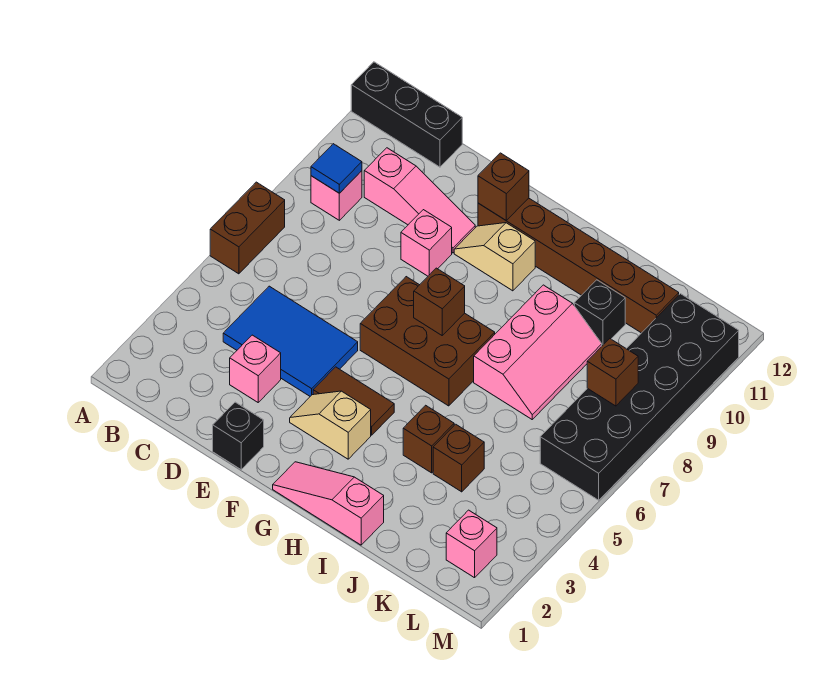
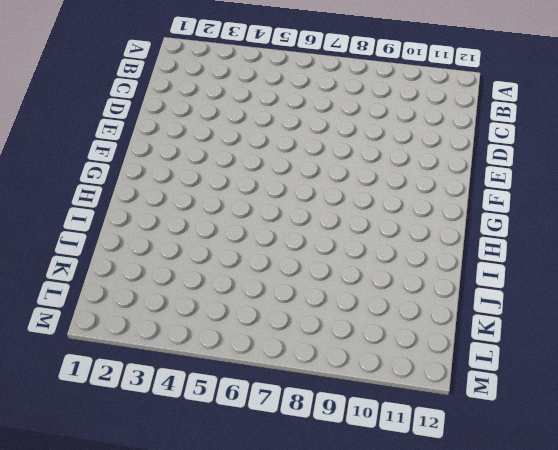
none -> brown 1x2 brick [210,182,285,274]
none -> black 1x3 brick [351,62,462,167]
none -> pink 1x1 brick [311,171,362,220]

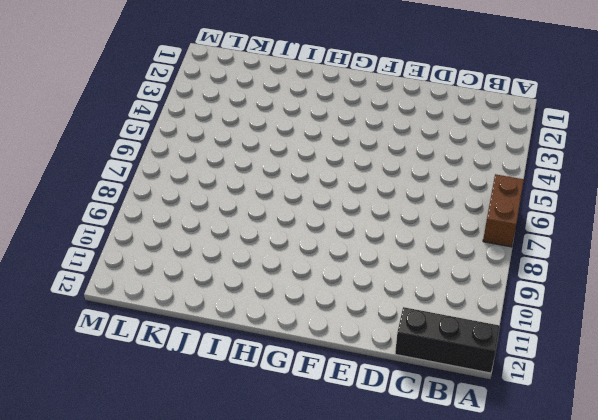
none -> pink 1x1 brick [311,171,362,220]
none -> blue 2x3 tile [223,286,358,396]
none -> pink 1x3 slope [364,148,475,253]

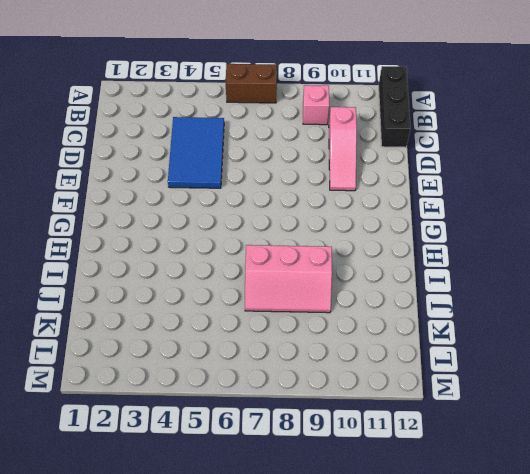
none -> pink 1x1 brick [230,335,281,402]
none -> black 1x1 brick [213,402,264,469]
none -> pink 1x1 brick [401,210,452,276]

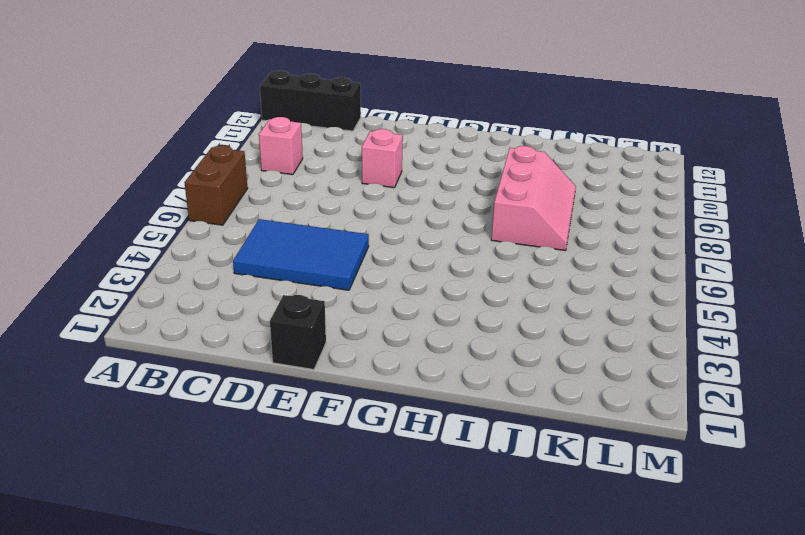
none -> pink 1x3 slope [364,148,475,253]
none -> pink 1x1 brick [230,335,281,402]
none -> tan 1x2 slope [290,391,371,459]

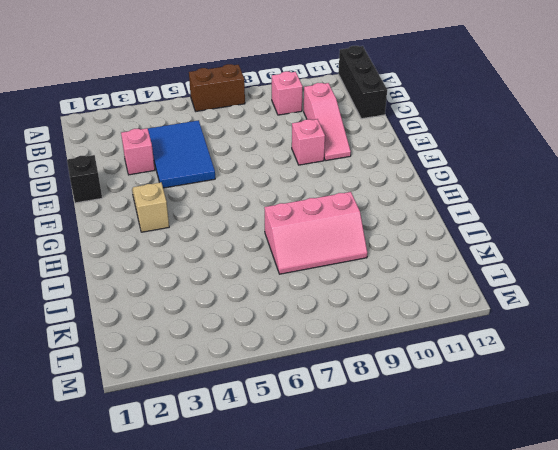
none -> brown 1x2 tile [313,367,394,435]
none -> brown 2x3 brick [360,277,495,406]
none -> tan 1x2 slope [454,223,535,291]

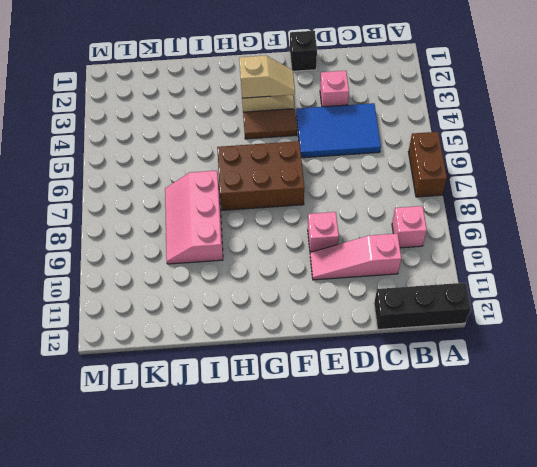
tan 1x2 slope [239,55,295,98] -> tan 1x2 slope moved to [454,223,535,291]
none -> brown 1x6 brick [478,198,679,333]
none -> pink 1x3 slope [273,462,384,545]
none -> brown 1x1 brick [403,405,454,473]

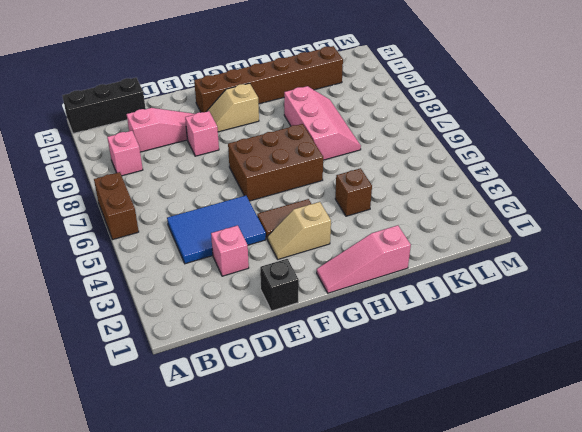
none -> brown 1x1 brick [433,424,484,492]
none -> black 1x1 brick [574,280,625,346]
none -> pink 1x1 brick [446,510,497,578]

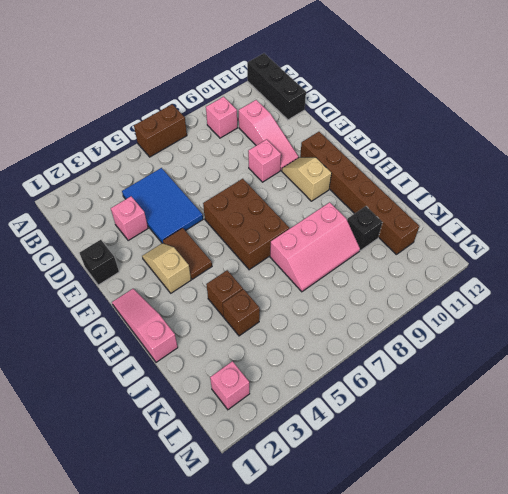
none -> black 2x6 brick [540,294,739,500]
none -> blue 1x1 tile [311,144,362,193]
none -> brown 1x1 brick [478,153,529,220]

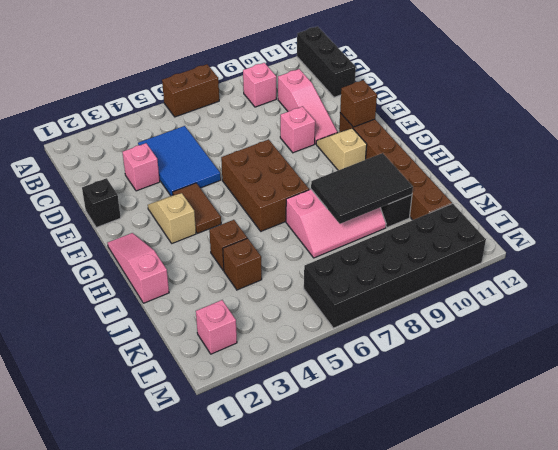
black 2x3 tile [311,153,413,224] -> none
none -> blue 1x1 tile [311,144,362,193]
none -> brown 1x1 brick [414,268,465,335]
none -> brown 1x1 brick [587,339,638,406]

